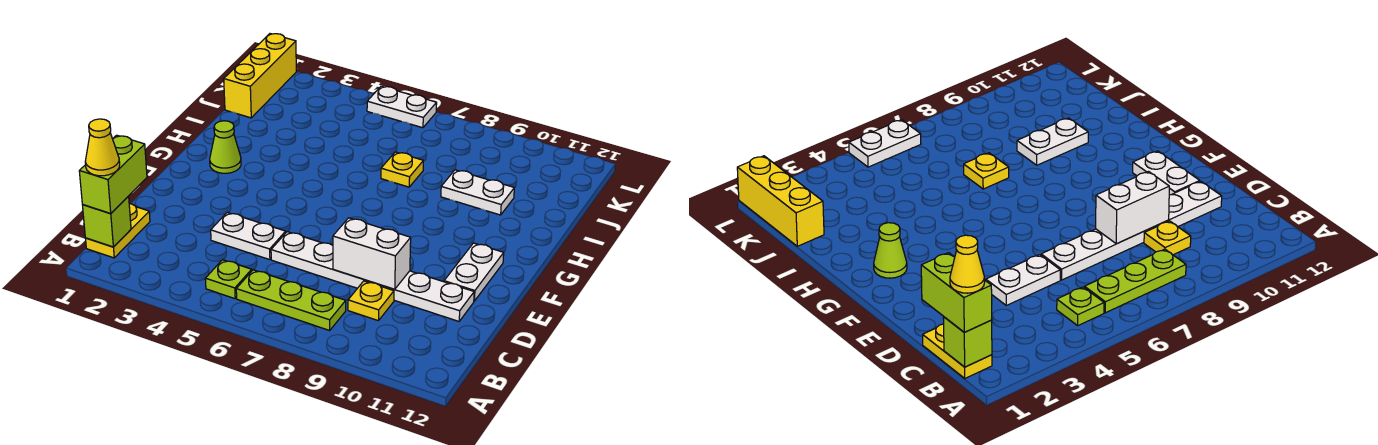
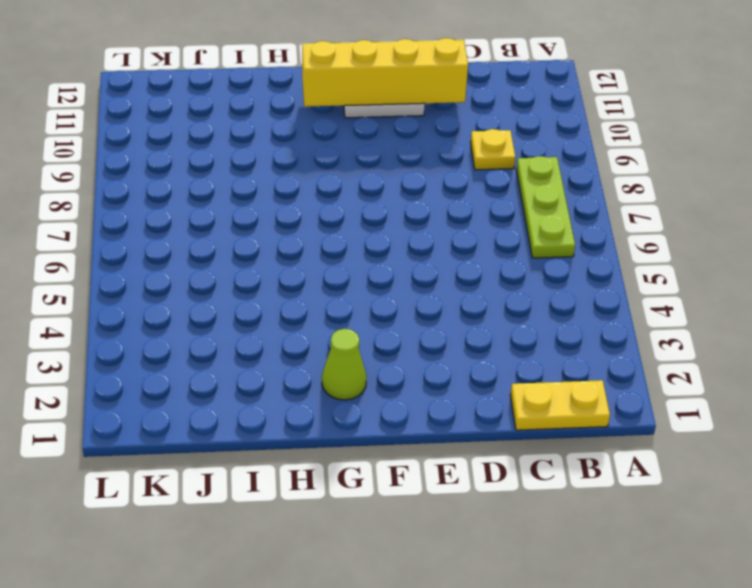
yellow 1x4 brick [302,38,468,107] -> none
none -> lime 1x1 plate [205,260,252,299]
none -> white 1x2 plate [211,212,286,260]
none -> white 1x6 plate [271,232,474,321]

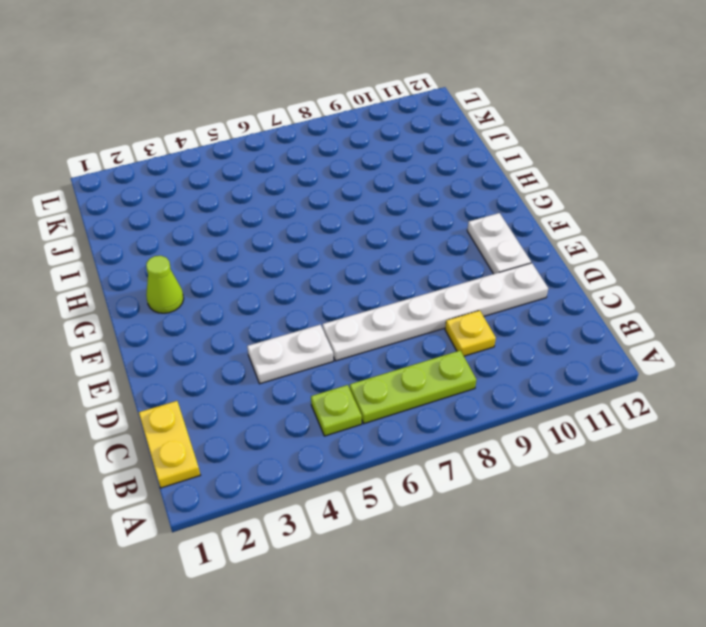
none -> yellow 1x1 plate [381,152,423,187]
none -> white 1x2 plate [441,170,514,215]
none -> yellow 1x3 brick [224,34,296,118]

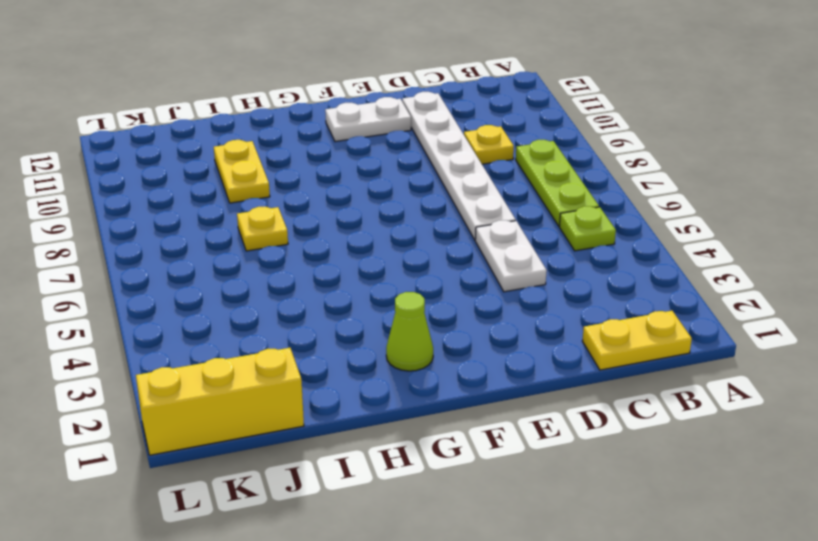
yellow 1x2 plate [214,140,270,203] -> white 1x2 plate [441,170,514,215]
none -> white 1x2 plate [367,86,437,128]
none -> lime 1x1 brick [83,196,131,247]
none -> white 1x2 brick [333,218,411,289]

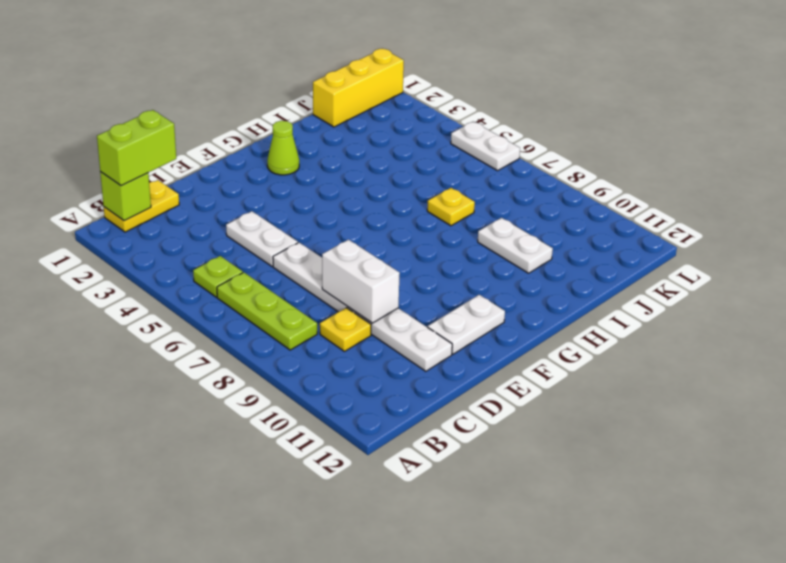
none -> yellow 1x1 cone [85,119,120,176]

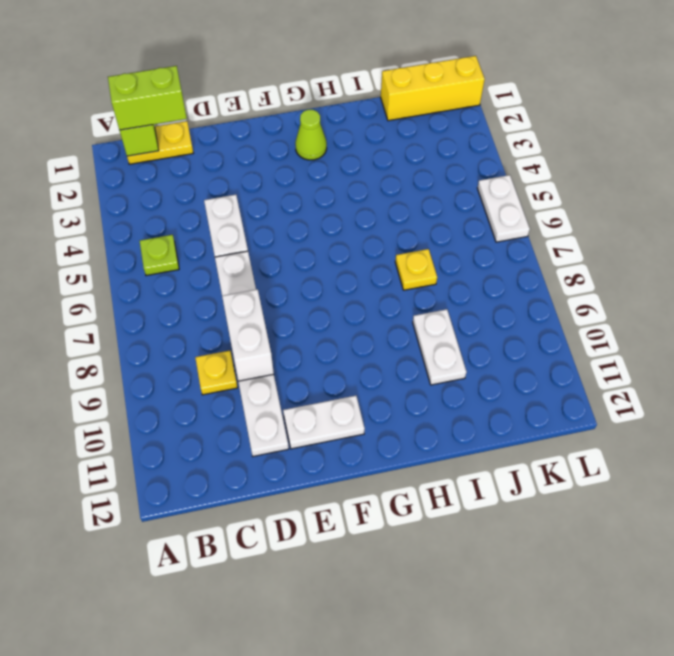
none -> lime 1x3 plate [236,270,346,330]
none -> yellow 1x1 cone [85,119,120,176]

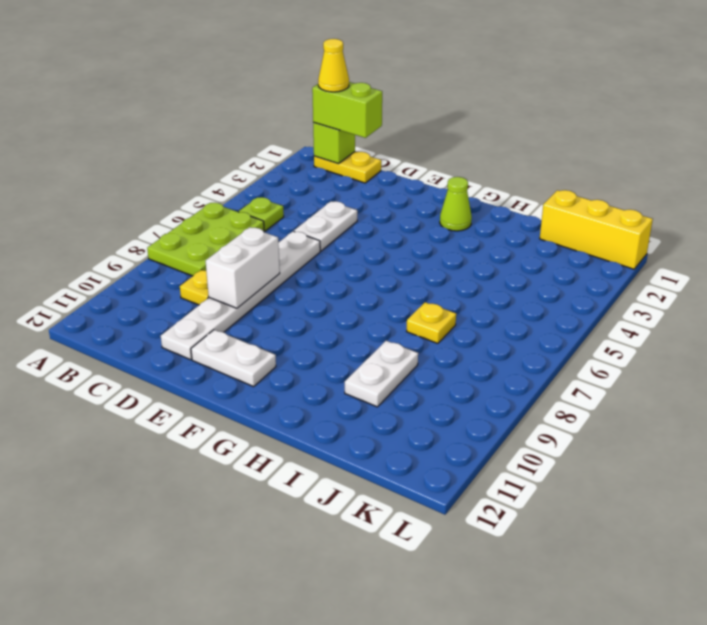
lime 2x3 plate [147,203,264,276] -> lime 1x3 plate [236,270,346,330]
none -> white 1x2 plate [367,86,437,128]

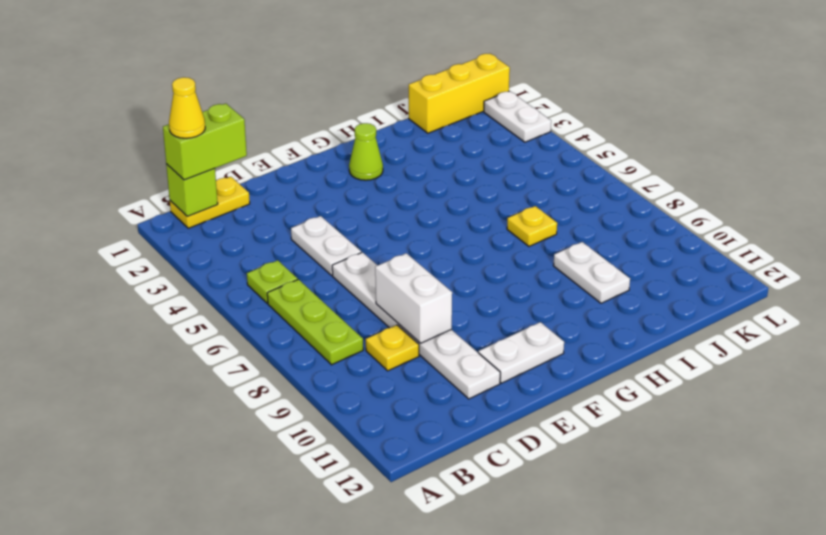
white 1x2 plate [484,91,551,142] -> white 1x2 plate moved to [367,86,437,128]

